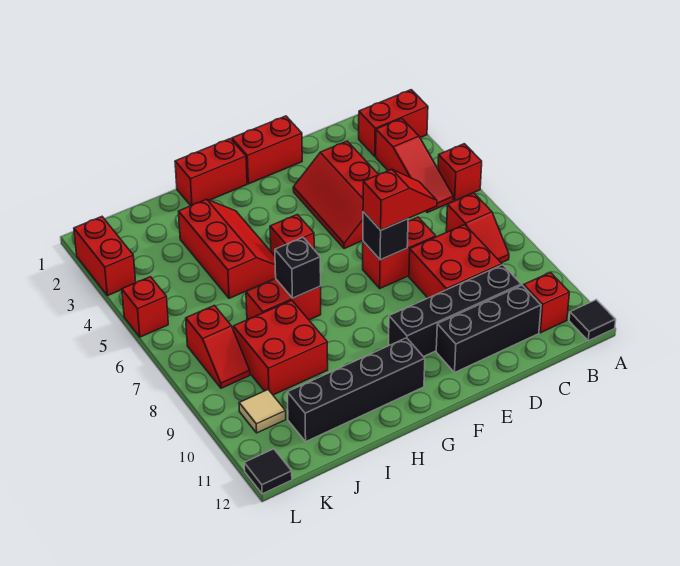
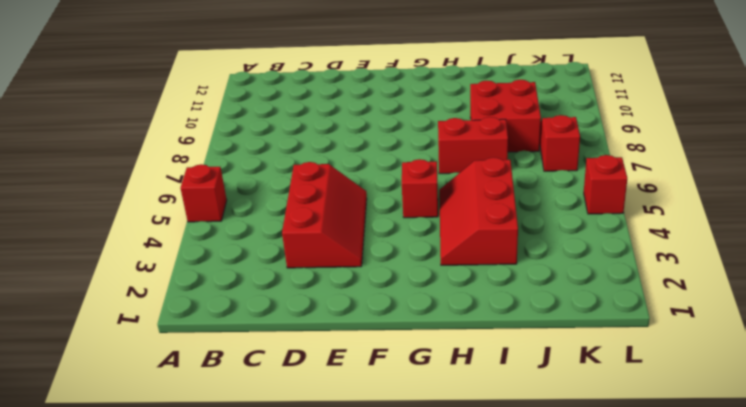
none -> red 1x2 brick [358,90,428,156]
none -> black 1x1 tile [569,300,616,341]
none -> red 1x3 slope [376,119,453,212]

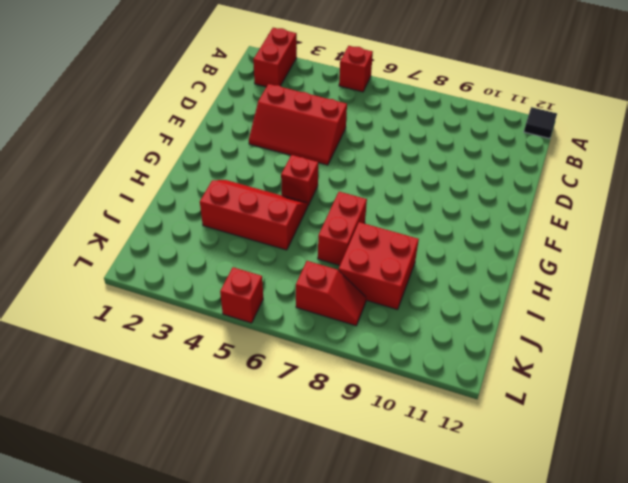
none -> red 1x3 slope [376,119,453,212]
none -> red 1x2 slope [446,193,509,263]
none -> red 1x1 brick [524,273,569,333]

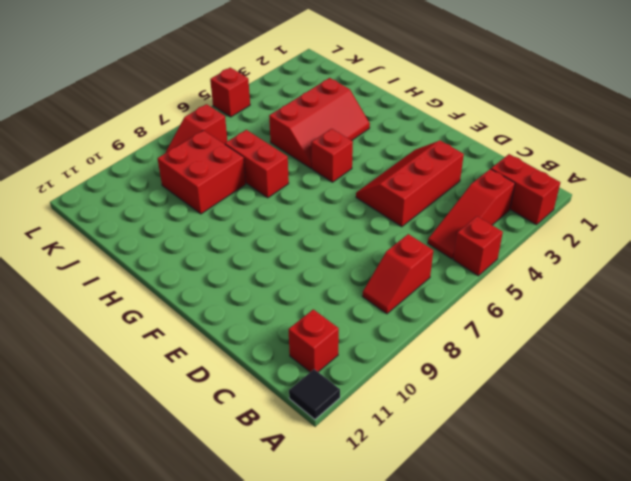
none -> red 2x2 brick [409,225,502,298]
none -> black 1x4 brick [389,265,521,357]
none -> black 1x3 brick [436,285,541,372]

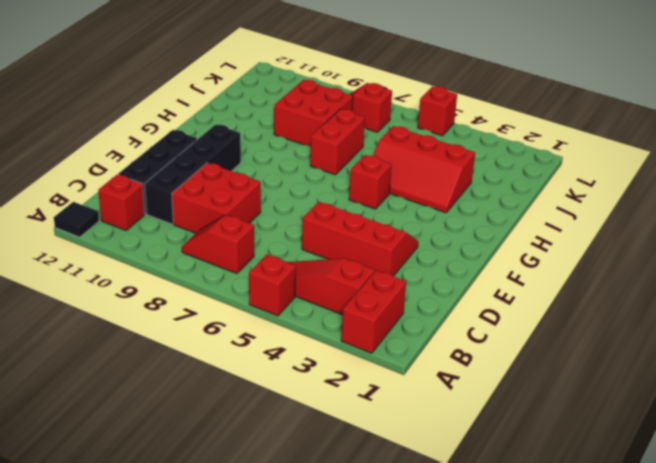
none -> red 1x2 brick [363,217,436,288]
none -> red 1x2 brick [232,116,302,184]
none -> red 1x2 brick [175,139,247,206]

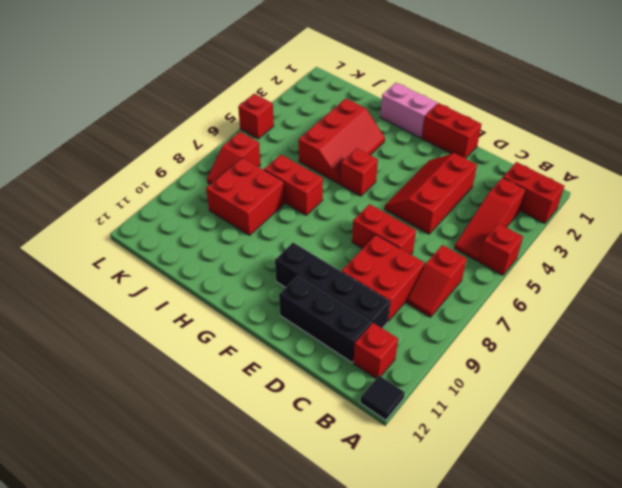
pink 1x2 brick [380,83,437,138] -> red 1x2 brick [175,139,247,206]
none -> black 1x4 brick [287,338,425,441]
none -> tan 1x1 tile [239,390,286,433]
none -> red 1x2 brick [74,217,136,296]

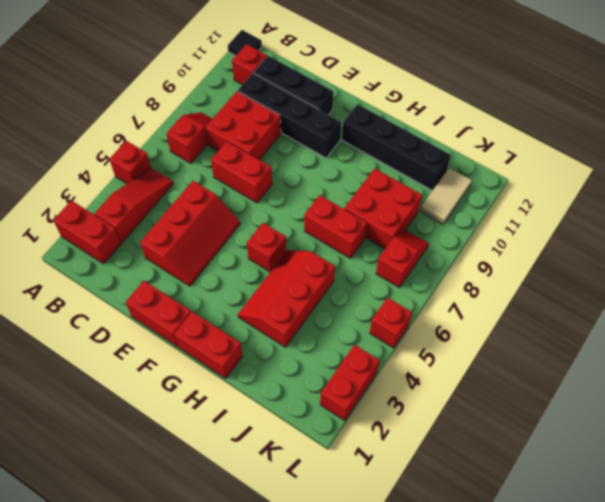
tan 1x2 tile [420,168,472,224] -> tan 1x1 tile [239,390,286,433]
none -> black 1x1 tile [244,449,292,494]
none -> black 1x1 brick [363,212,408,260]
none -> black 1x1 brick [275,237,321,298]

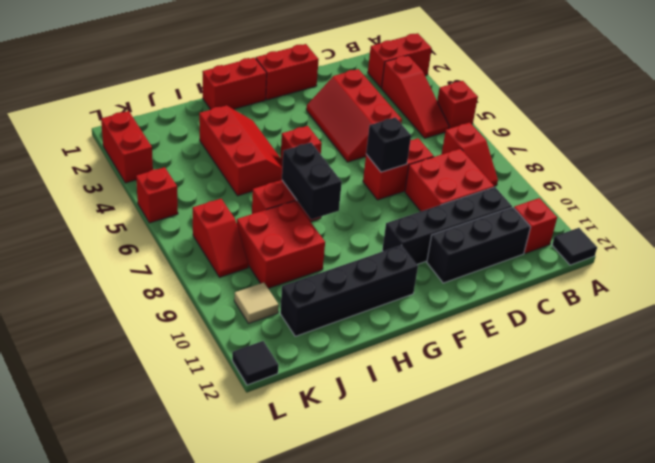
black 1x2 brick [282,143,342,220] -> black 1x1 brick [275,237,321,298]
none -> red 1x2 slope [363,169,437,230]

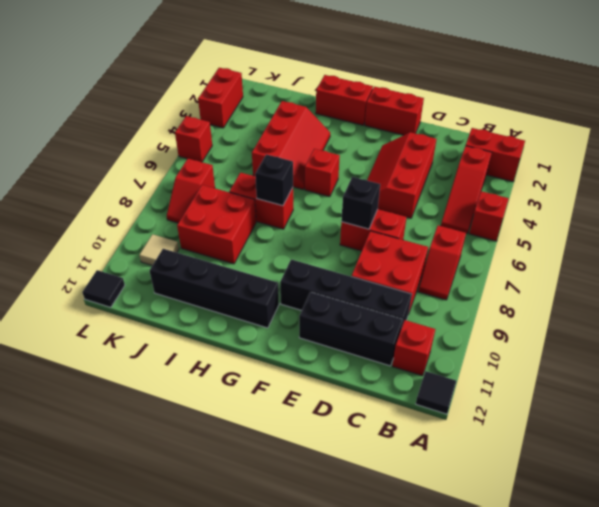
none -> red 1x2 slope [363,169,437,230]

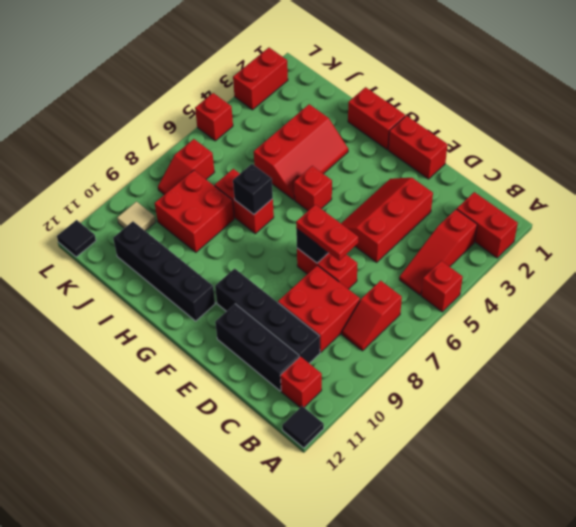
red 1x2 plate [296,205,358,260] -> red 1x2 slope [363,169,437,230]

